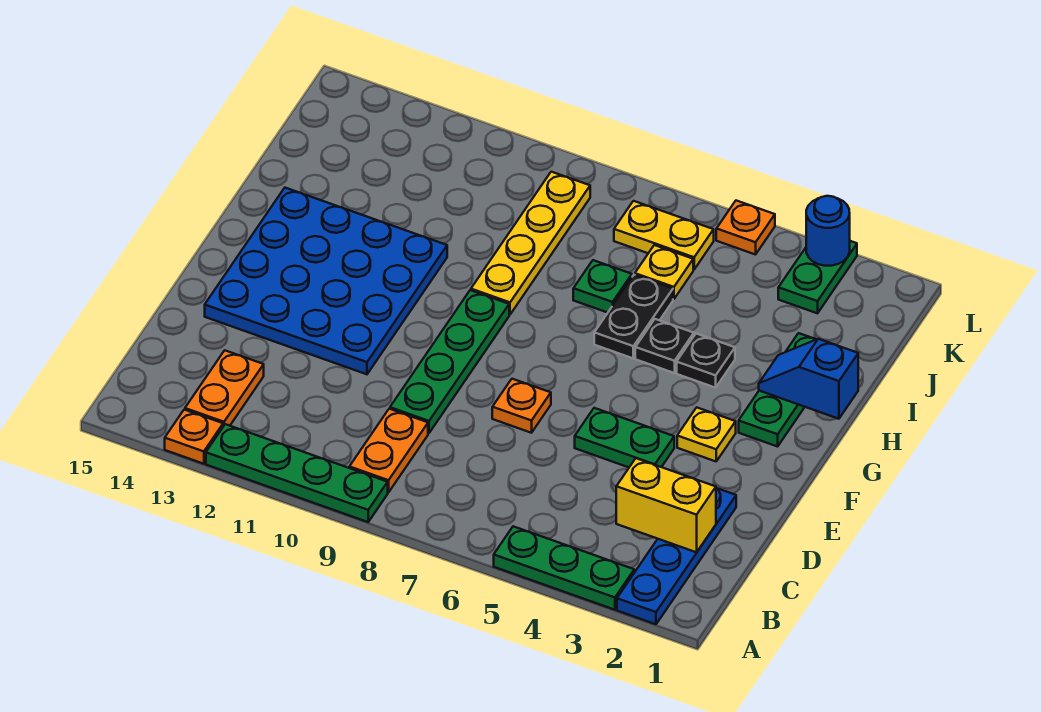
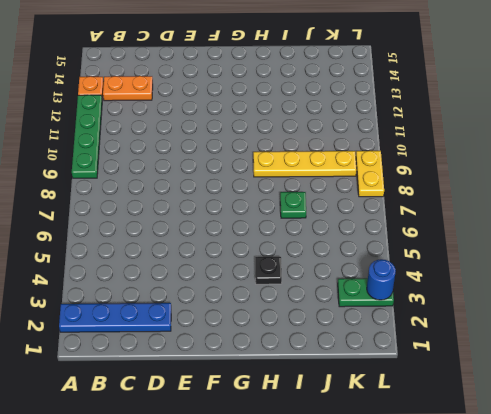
yellow 1x2 plate [356,151,384,197] -> yellow 1x2 plate moved to [614,201,714,269]
none -> green 1x3 plate [494,526,634,610]
none -> orange 1x2 plate [349,409,428,493]
none -> green 1x4 plate [390,290,509,433]

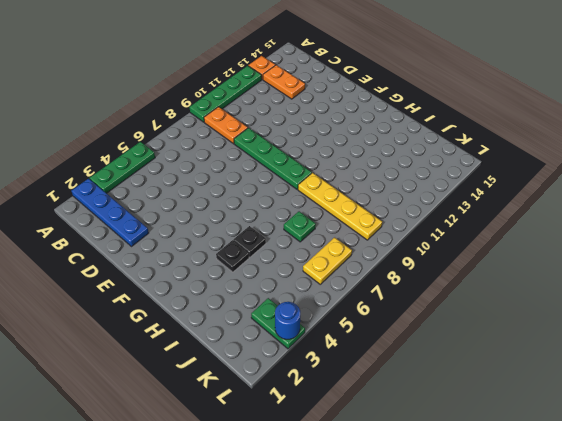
none -> green 1x2 plate [575,408,674,467]
none -> orange 1x1 plate [492,379,551,433]
none -> blue 4x4 plate [205,188,447,374]

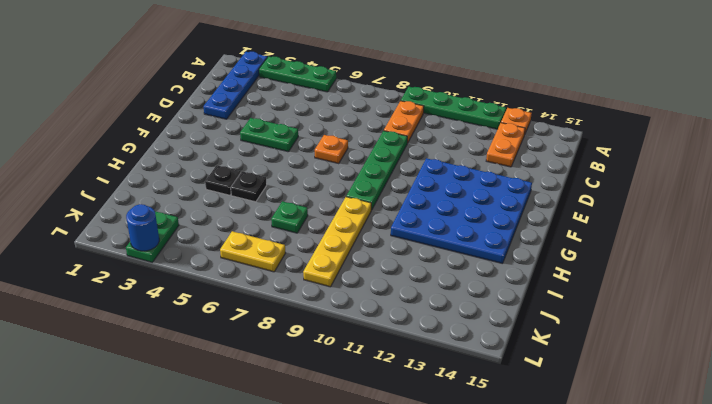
none -> yellow 1x1 plate [677,407,736,461]
none -> green 1x3 plate [739,333,816,447]
none -> black 1x2 plate [594,275,673,358]

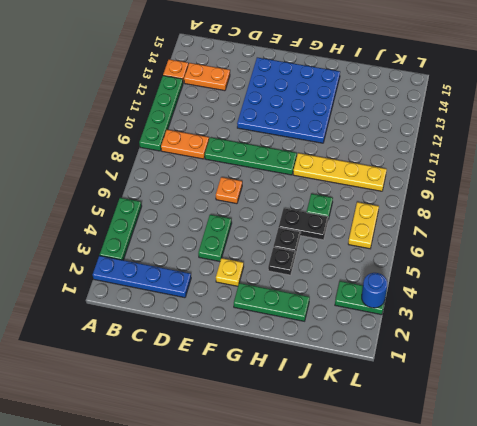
none -> yellow 1x1 plate [635,245,693,299]
none -> orange 1x1 plate [716,201,775,255]
none -> yellow 1x2 brick [616,458,716,552]

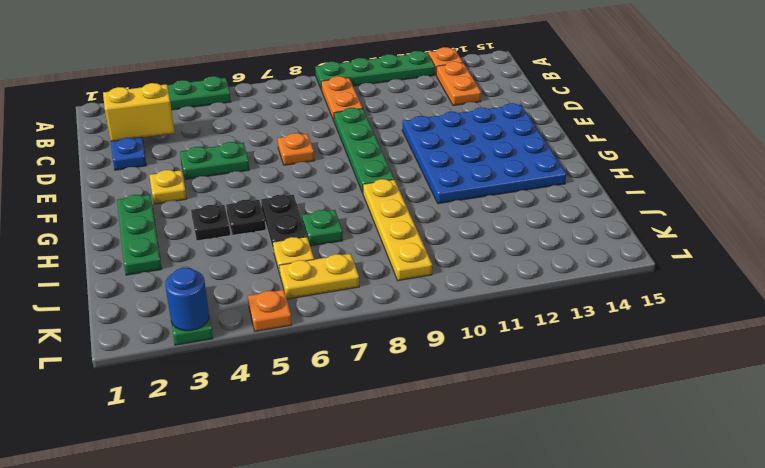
none -> blue 1x2 slope [759,339,858,419]

